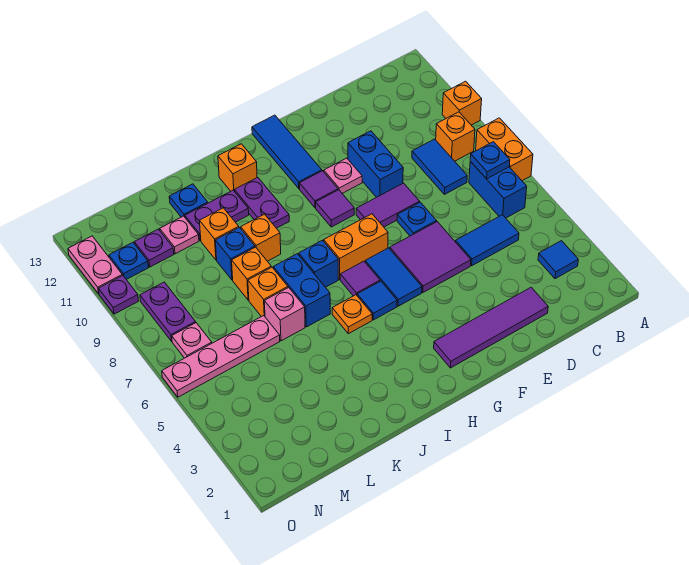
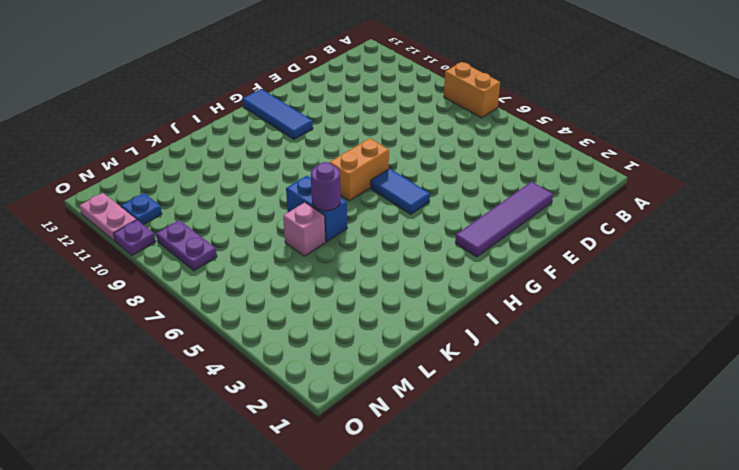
purple 1x1 round brick [311,162,341,211] -> none
none -> orange 1x1 brick [442,81,482,125]
none -> blue 1x1 tile [538,241,578,279]
none -> blue 1x2 brick [469,161,527,218]
none -> orange 1x1 brick [436,112,475,161]

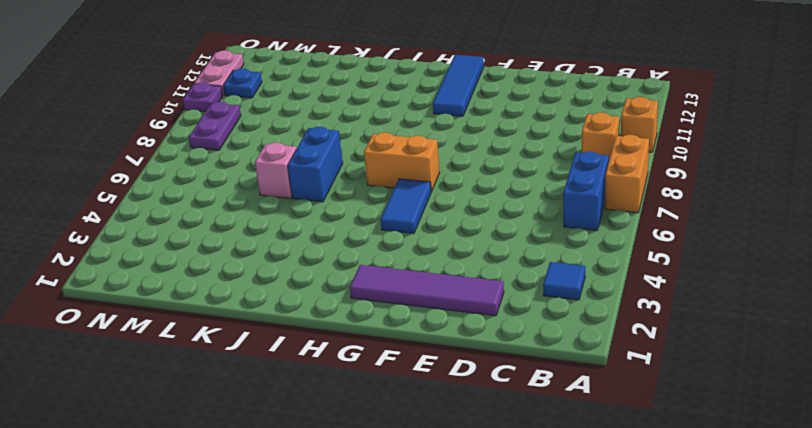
none -> blue 1x2 tile [456,215,519,266]
none -> blue 1x2 tile [412,139,467,194]
none -> purple 2x2 tile [390,222,471,292]
none -> blue 1x1 plate [397,202,436,236]

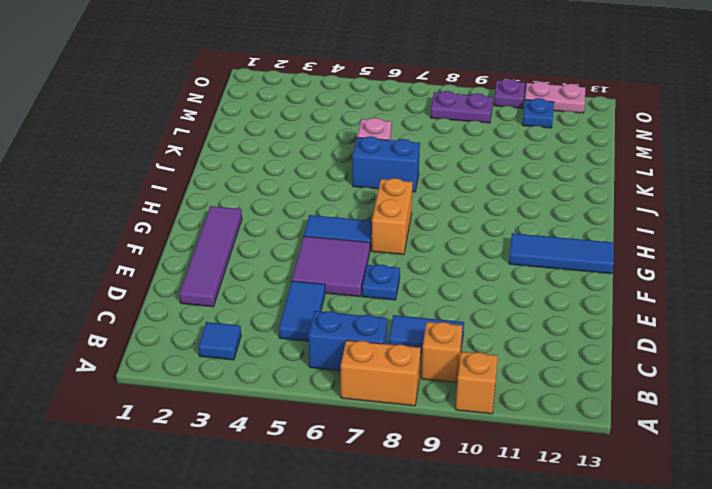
none -> purple 1x2 tile [356,183,420,227]
none -> blue 1x2 brick [348,131,403,197]
none -> pink 1x1 plate [324,158,362,193]
none -> purple 1x1 tile [316,190,354,227]

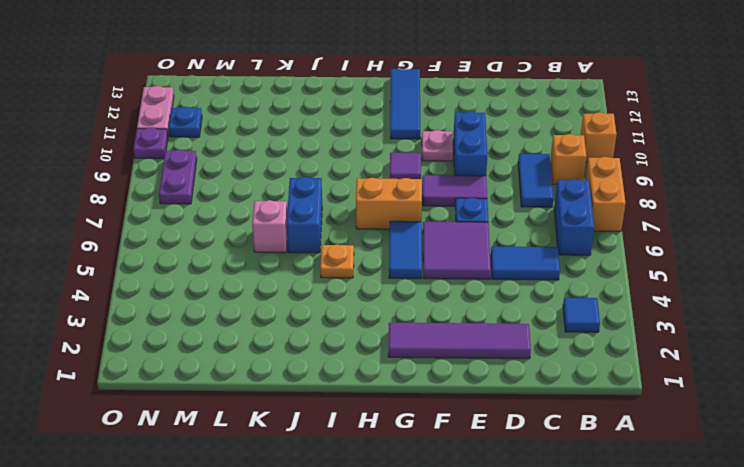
none -> purple 1x1 tile [299,171,338,208]
none -> blue 1x1 tile [357,281,397,320]
none -> purple 1x1 tile [340,261,380,296]
none -> blue 1x1 brick [299,240,338,287]

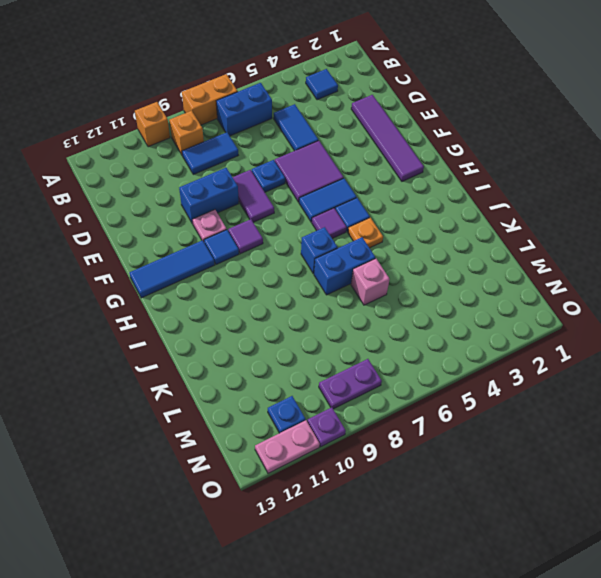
blue 1x1 tile [204,230,239,264] -> purple 1x1 tile [299,171,338,208]
none -> orange 1x2 brick [324,214,388,279]
none -> purple 1x2 plate [235,177,289,228]
none -> orange 1x1 brick [218,144,257,191]
none -> orange 1x1 brick [241,214,281,261]

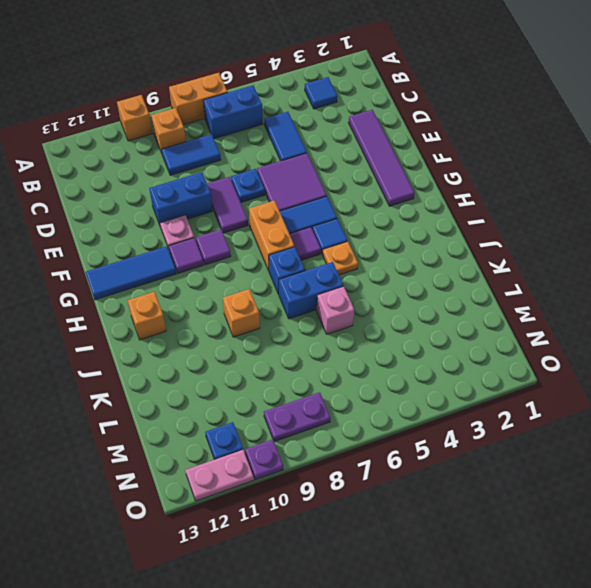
none -> purple 1x2 plate [235,177,289,228]
none -> purple 1x2 plate [185,190,249,240]
none -> orange 1x1 brick [248,267,288,317]
none -> orange 1x1 brick [232,247,271,300]

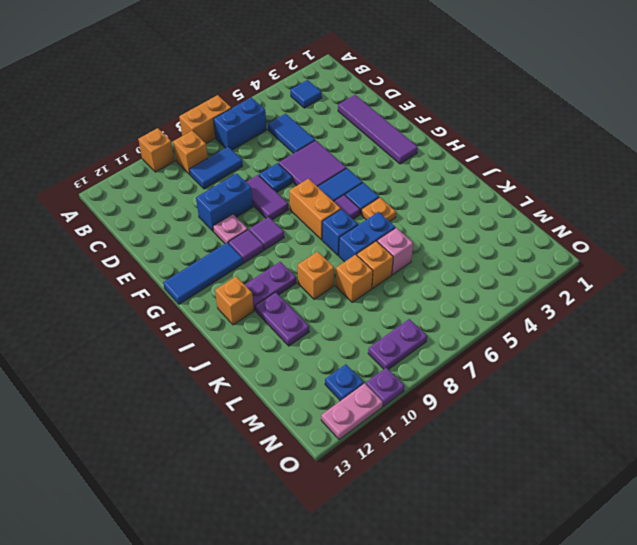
none -> blue 1x1 brick [215,227,255,280]
none -> orange 1x1 brick [199,208,239,260]
none -> blue 1x1 plate [169,184,208,217]
none -> pink 1x4 plate [162,316,280,397]

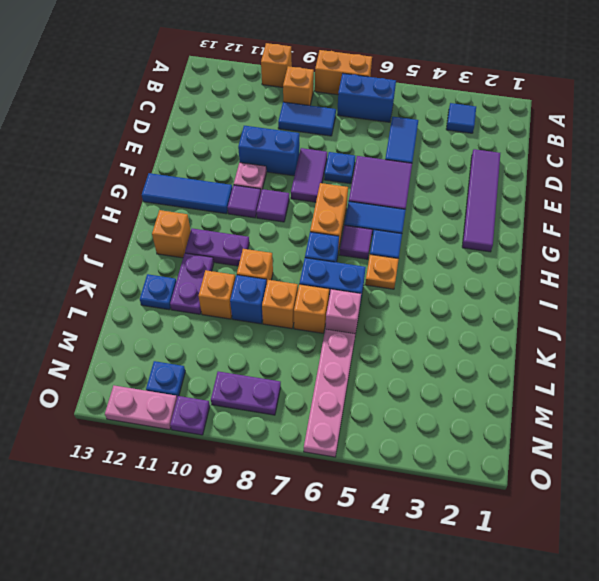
none -> pink 1x1 plate [160,216,199,254]
none -> purple 1x1 plate [134,229,174,267]
none -> pink 1x1 plate [172,323,212,358]
none -> blue 1x1 plate [470,142,510,179]

